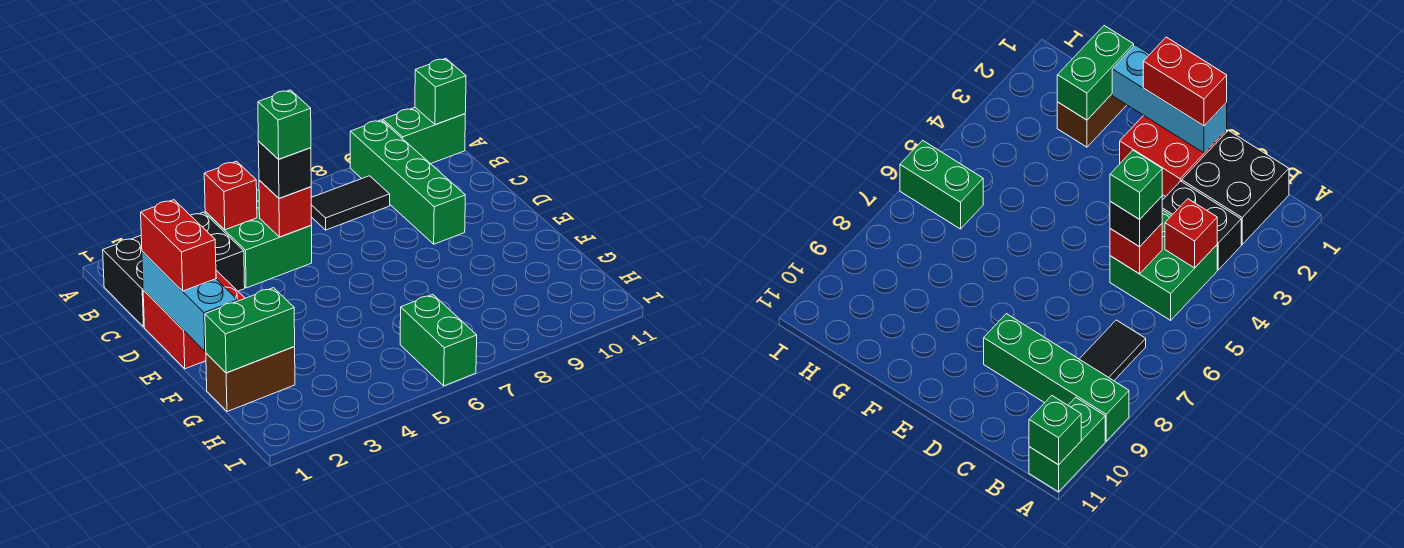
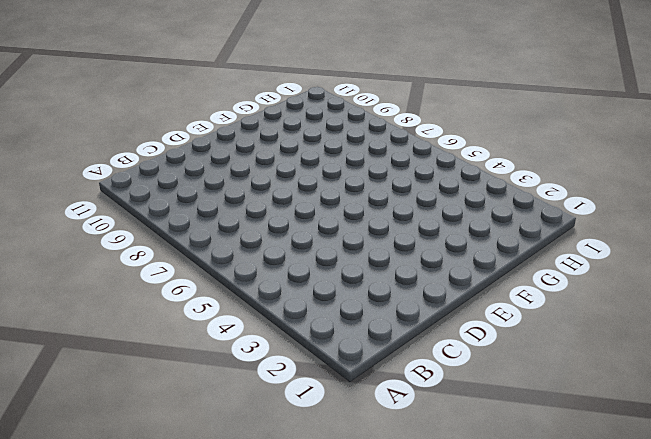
none -> green 1x4 brick [350,120,465,244]
none -> green 1x2 brick [383,108,465,164]
none -> black 2x2 brick [103,236,144,327]

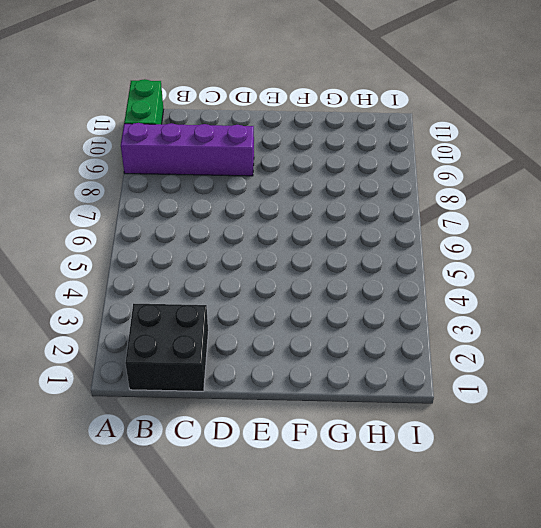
purple 1x4 brick [121,123,254,176] -> green 1x4 brick [350,120,465,244]
none -> black 1x2 brick [190,212,245,291]
none -> green 2x2 brick [205,190,312,288]
none -> black 1x2 tile [311,176,390,230]

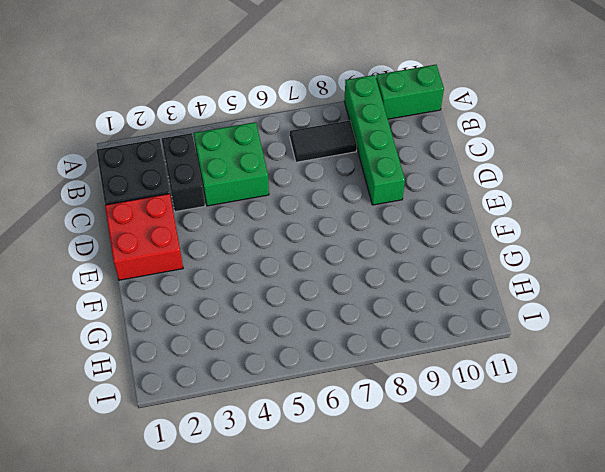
none -> brown 1x2 brick [206,347,295,412]
none -> green 1x2 brick [400,294,477,386]
none -> green 1x1 brick [415,58,466,125]

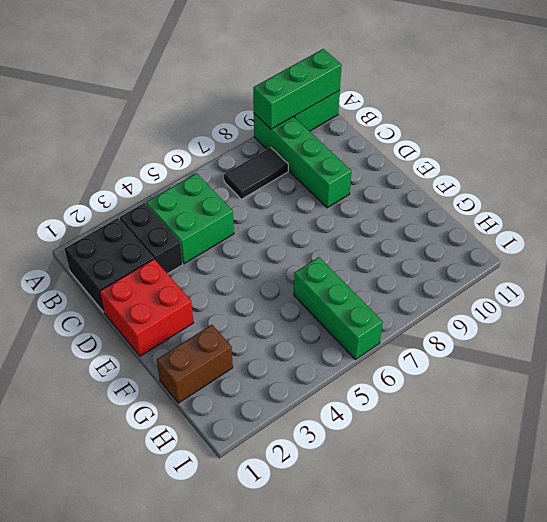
green 1x3 brick [253,49,342,129] -> green 1x1 brick [415,58,466,125]
green 1x3 brick [294,257,383,360] -> green 1x2 brick [400,294,477,386]
none -> red 1x1 brick [204,161,257,230]
none -> red 1x1 brick [259,180,312,237]
none -> cyan 1x3 brick [142,251,238,351]

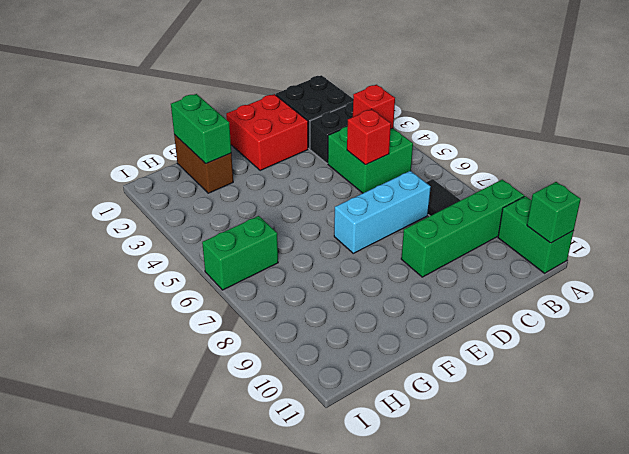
cyan 1x3 brick [334,171,431,253] -> cyan 1x3 brick moved to [142,251,238,351]
none -> black 1x1 brick [258,141,311,198]
none -> red 1x2 brick [141,200,216,291]
none -> green 1x1 brick [258,90,311,159]

